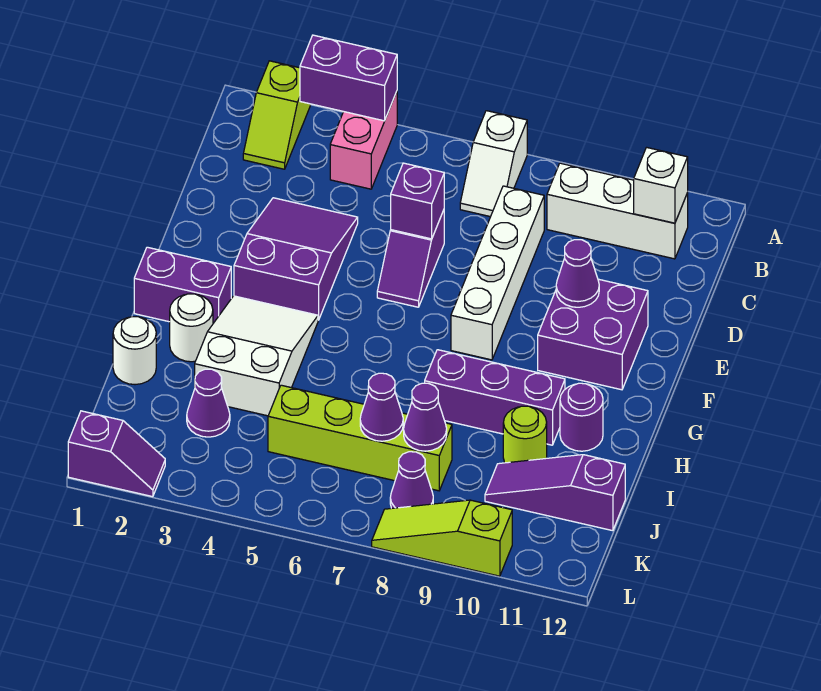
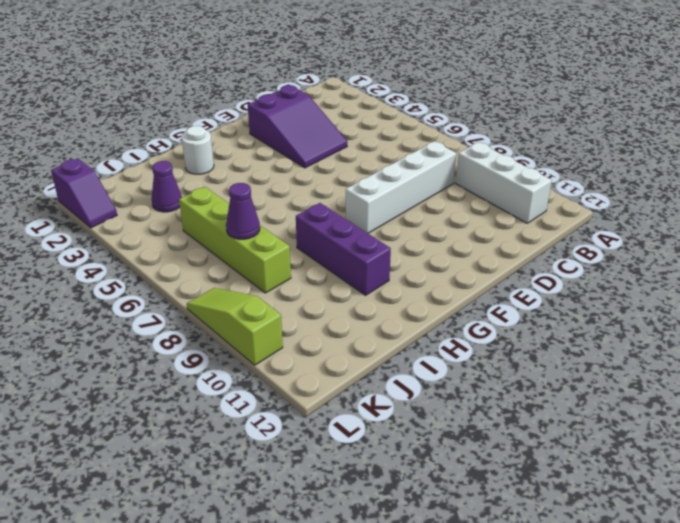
purple 2x3 slope [248,85,347,168] -> purple 2x3 slope turned to [234,198,358,320]
none -> lime 1x2 slope [243,61,310,169]
none -> pink 1x2 brick [330,92,397,189]
none -> white 1x2 slope [460,111,527,217]

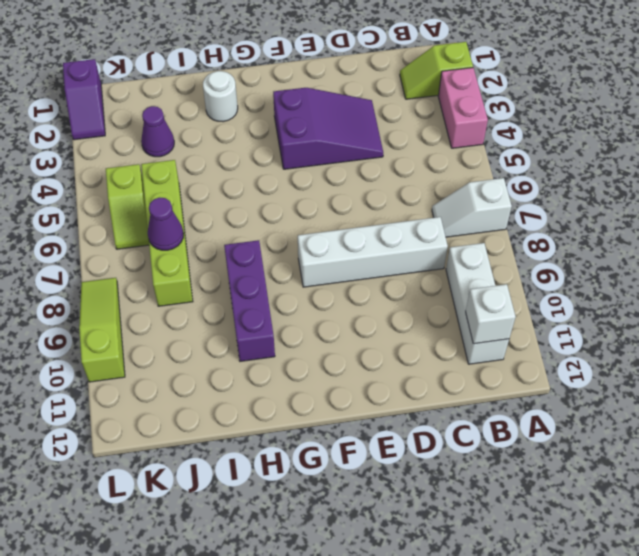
pink 1x2 brick [438,68,488,148] -> pink 1x2 brick turned to [330,92,397,189]
lime 1x2 slope [106,164,149,249] -> none
none -> purple 1x2 slope [377,210,444,307]
none -> purple 2x2 brick [538,279,648,390]
none -> purple 1x2 brick [134,247,231,323]

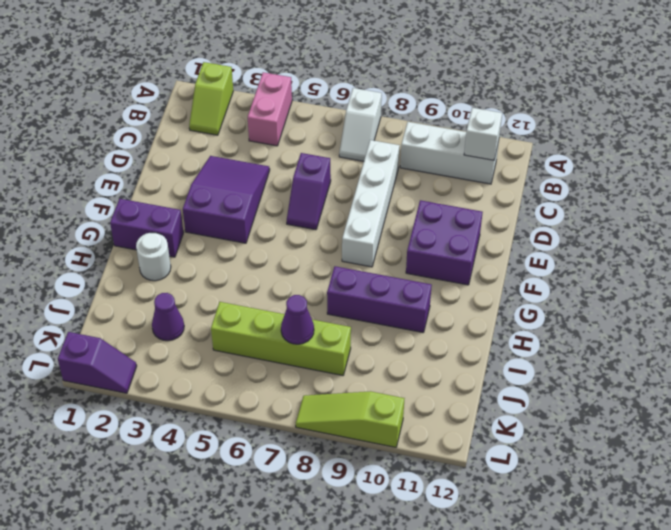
none -> white 2x3 slope [195,296,318,416]
none -> purple 1x1 round brick [560,383,603,451]
none -> white 1x1 round brick [113,317,156,385]

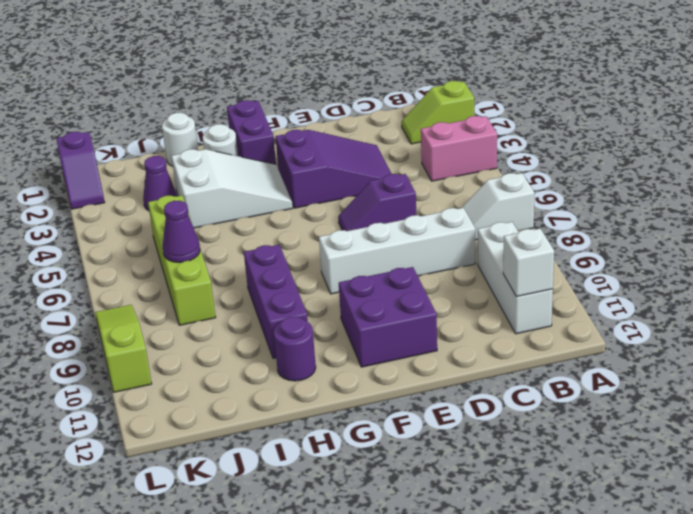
none -> lime 1x1 round brick [503,406,547,463]
none -> purple 1x3 slope [485,455,625,531]
none -> purple 1x1 cone [390,452,433,508]

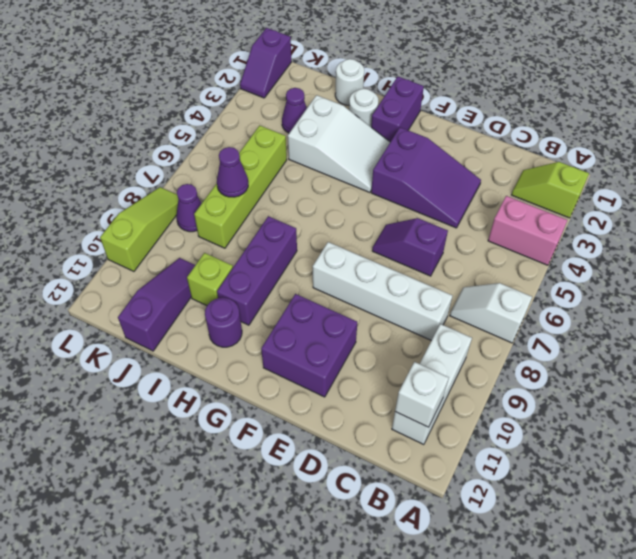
lime 1x1 brick [187,253,233,306] -> lime 1x1 round brick [503,406,547,463]
none -> purple 1x2 brick [300,35,397,121]
none -> purple 1x1 brick [391,163,444,239]
none -> purple 1x1 cone [556,240,599,307]

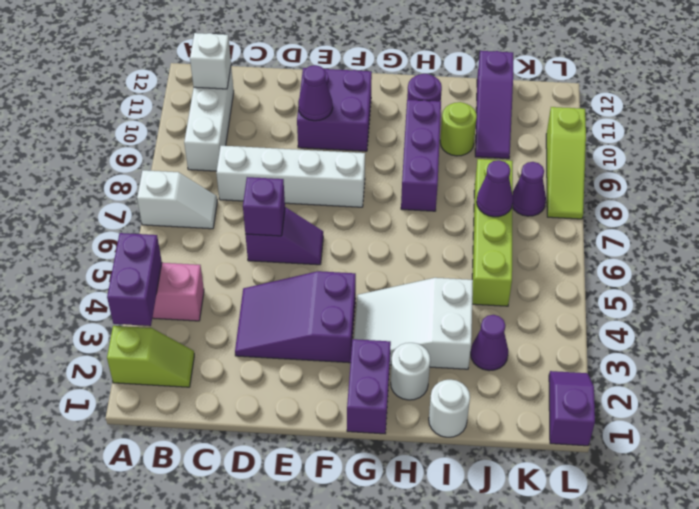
none -> purple 1x1 cone [404,383,447,451]

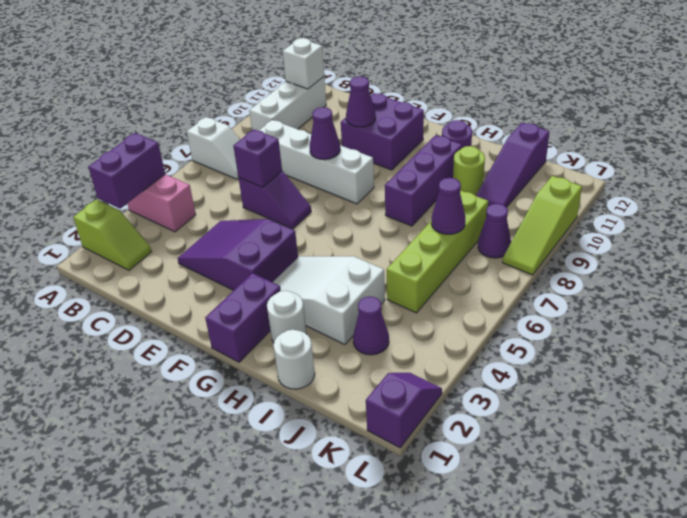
purple 1x1 cone [310,107,340,160] -> purple 1x1 cone moved to [404,383,447,451]

